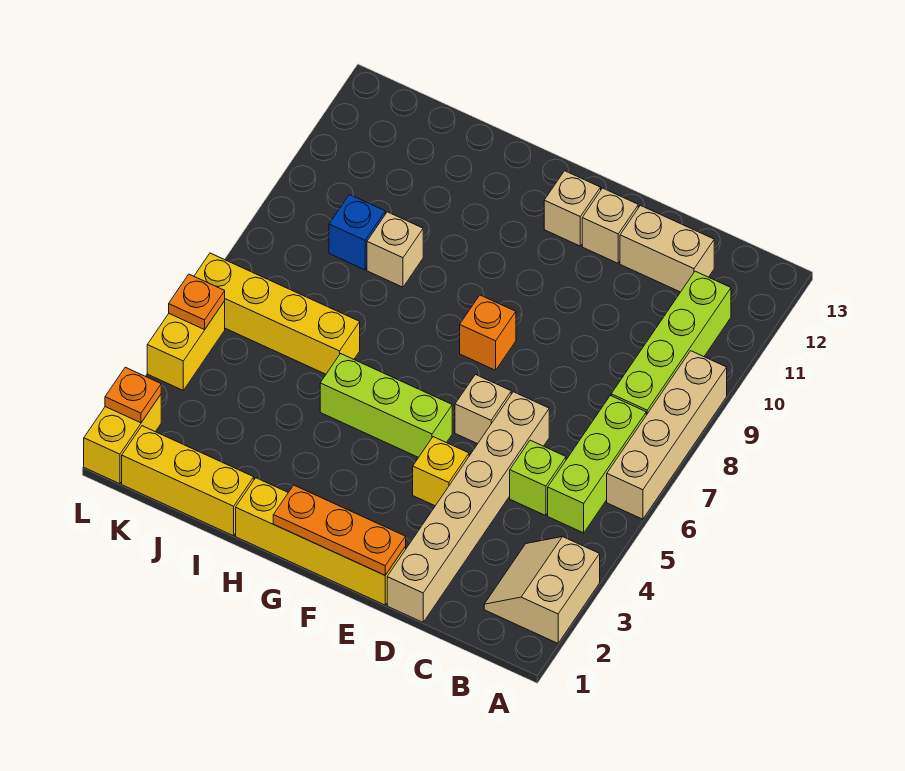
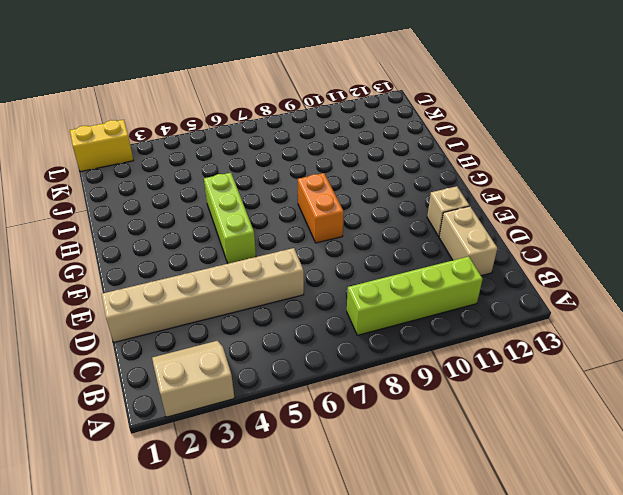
orange 1x2 brick [298,173,344,243] -> orange 1x1 brick [460,295,516,370]
none -> tan 1x4 brick [607,351,727,519]
none -> lime 1x3 brick [548,395,646,533]
none -> lime 1x1 brick [510,440,566,516]

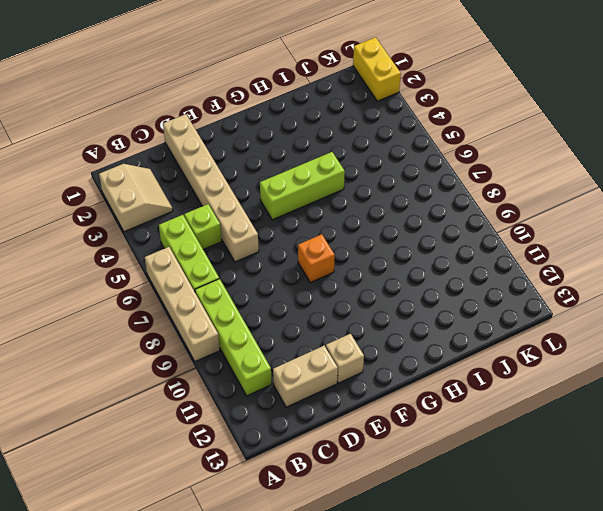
none -> yellow 1x4 brick [236,478,406,605]
none -> yellow 1x1 brick [413,437,469,506]
none -> tan 1x1 brick [455,375,511,444]

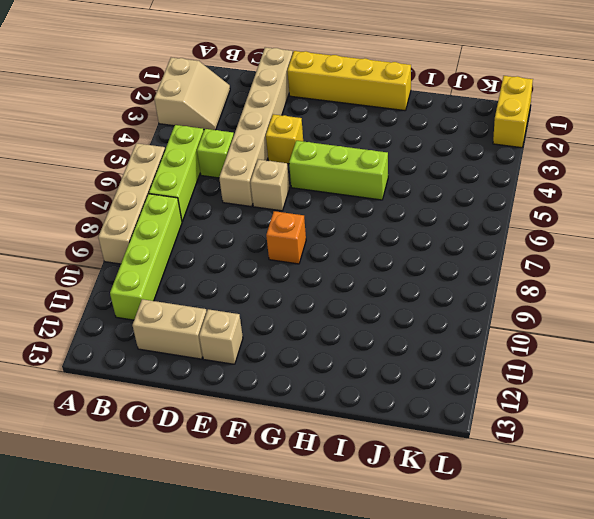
none -> tan 1x1 brick [544,171,601,246]
none -> yellow 1x3 brick [122,426,254,536]
none -> yellow 1x4 brick [194,253,360,374]

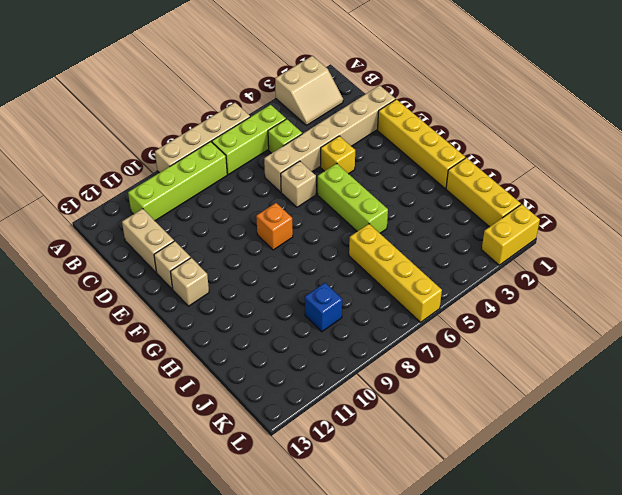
none -> tan 1x1 brick [367,212,423,287]
none -> yellow 1x2 brick [147,301,225,390]
none -> orange 1x3 plate [273,485,406,575]

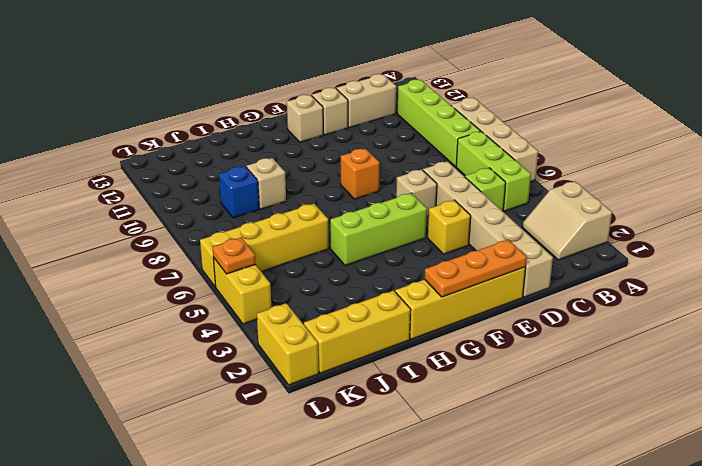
none -> orange 1x1 plate [105,367,161,423]

